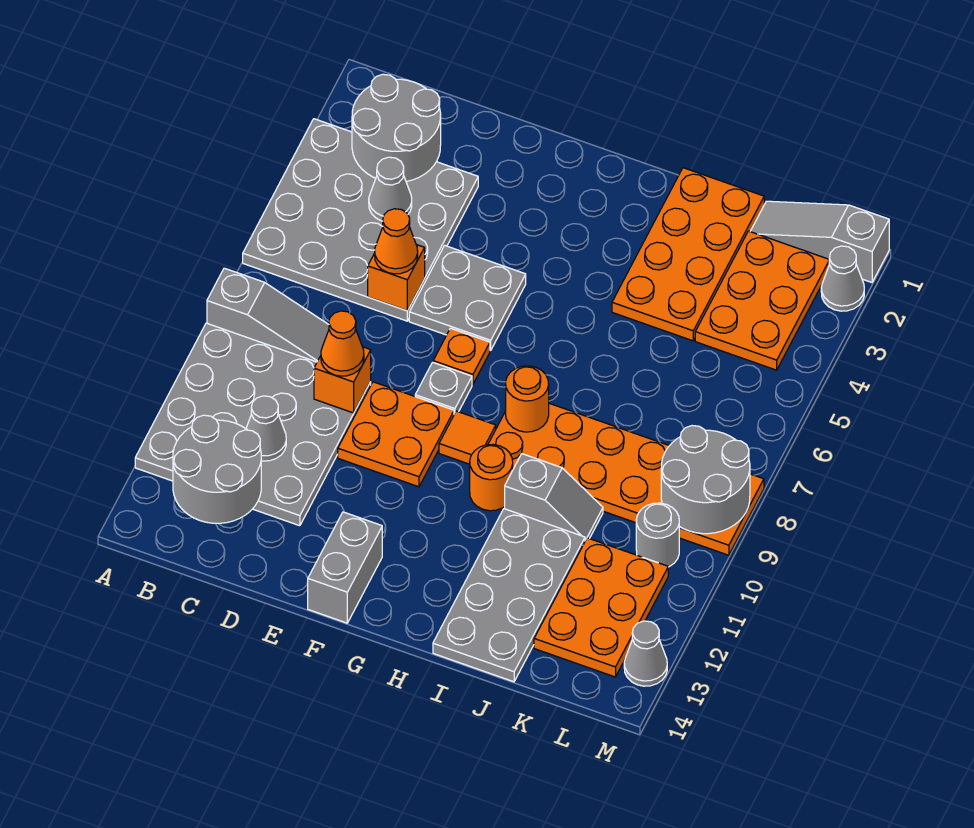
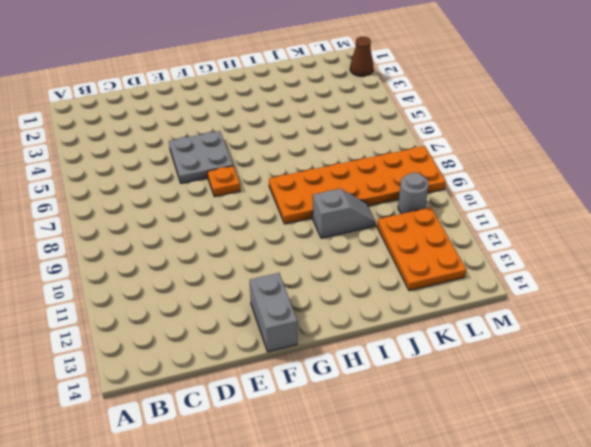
brown 1x1 cone [350,37,374,77] -> grey 1x1 cone [821,246,864,311]
none -> grey 4x4 plate [243,119,478,321]
none -> grey 1x3 slope [207,268,329,362]
none -> grey 4x4 plate [135,323,371,526]
none -> orange 2x2 plate [338,382,454,487]

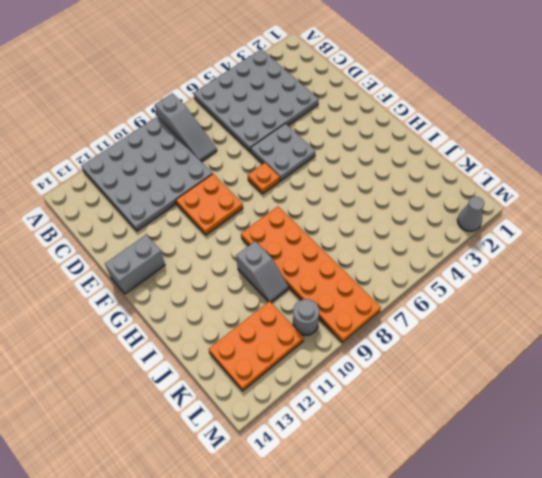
none -> grey 1x1 plate [415,362,472,414]
none -> orange 1x1 tile [439,411,496,464]
none -> orange 1x1 round brick [470,445,513,511]
none -> orange 2x4 plate [612,168,764,341]

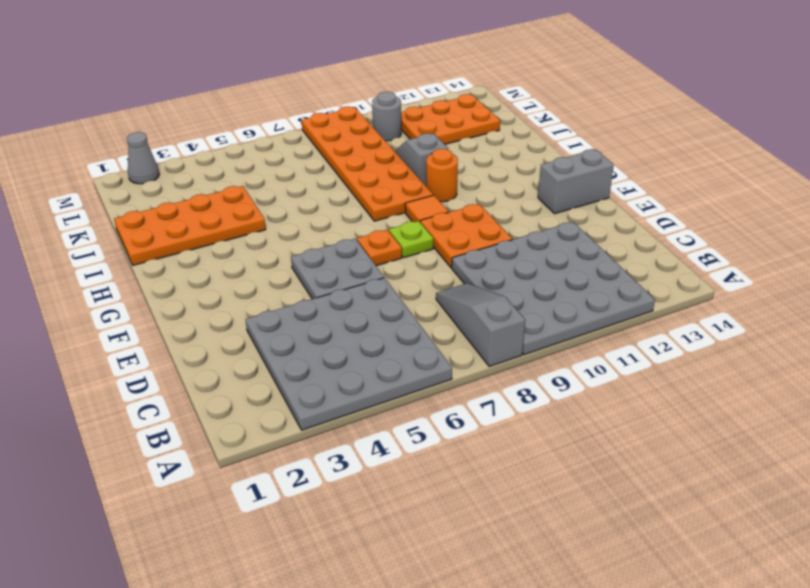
lime 1x1 plate [389,221,433,258] -> grey 1x1 plate [415,362,472,414]
none -> grey 2x4 plate [433,509,585,682]
none -> grey 1x3 slope [750,201,889,282]
none -> orange 2x3 plate [695,231,830,370]
none -> grey 1x1 cone [624,621,667,686]

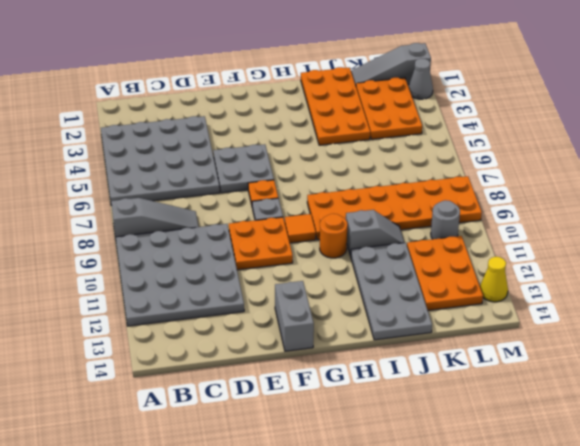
yellow 1x1 cone [480,257,508,302] -> grey 1x1 cone [624,621,667,686]
none -> grey 2x2 round brick [352,74,441,182]
none -> grey 2x2 round brick [173,415,261,523]
none -> grey 1x1 cone [369,157,412,221]
none -> grey 1x1 cone [246,396,286,461]

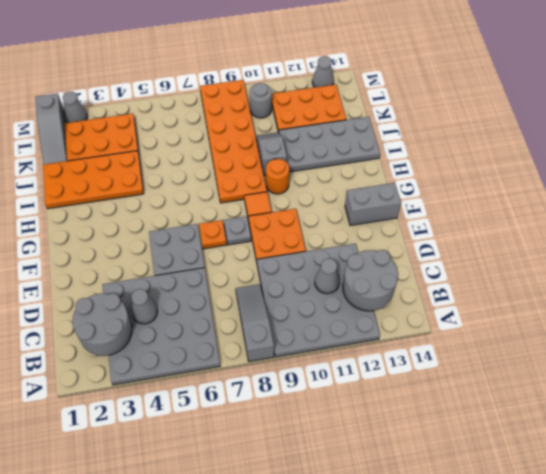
none -> orange 1x1 brick [368,245,425,311]
none -> orange 1x1 brick [314,347,371,413]
none -> orange 1x1 round brick [506,366,549,432]
none -> grey 2x2 round brick [661,426,750,534]

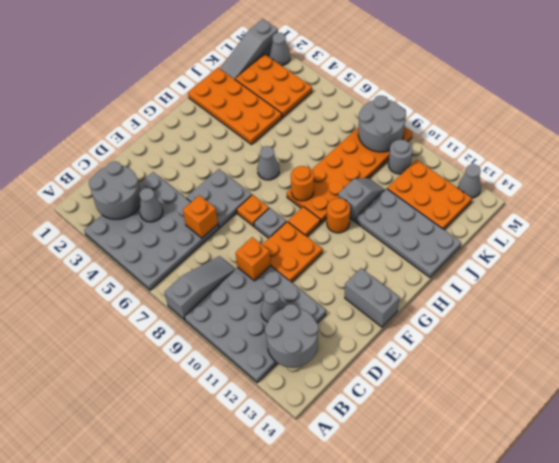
grey 1x1 cone [257,146,279,180] -> none
none -> orange 1x1 cone [375,209,418,274]
none -> orange 1x1 cone [321,311,364,376]

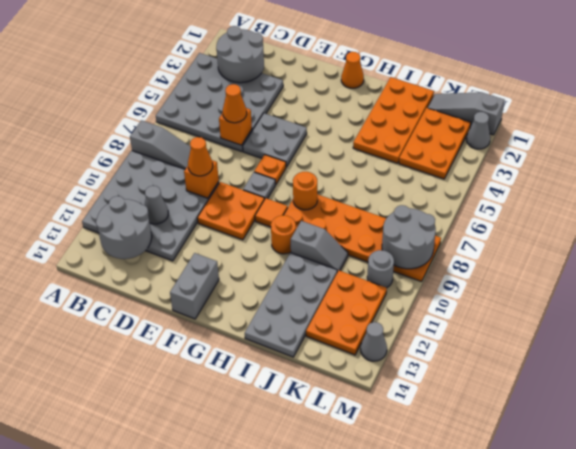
orange 1x1 cone [341,52,364,88] -> none
none -> grey 1x1 cone [369,157,412,221]

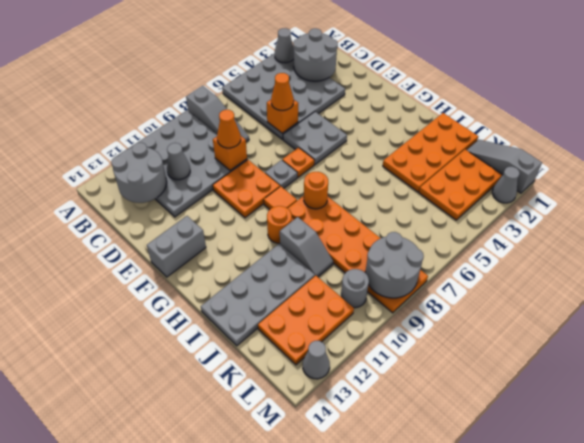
grey 1x1 cone [275,28,294,63] -> grey 1x1 cone moved to [369,157,412,221]

